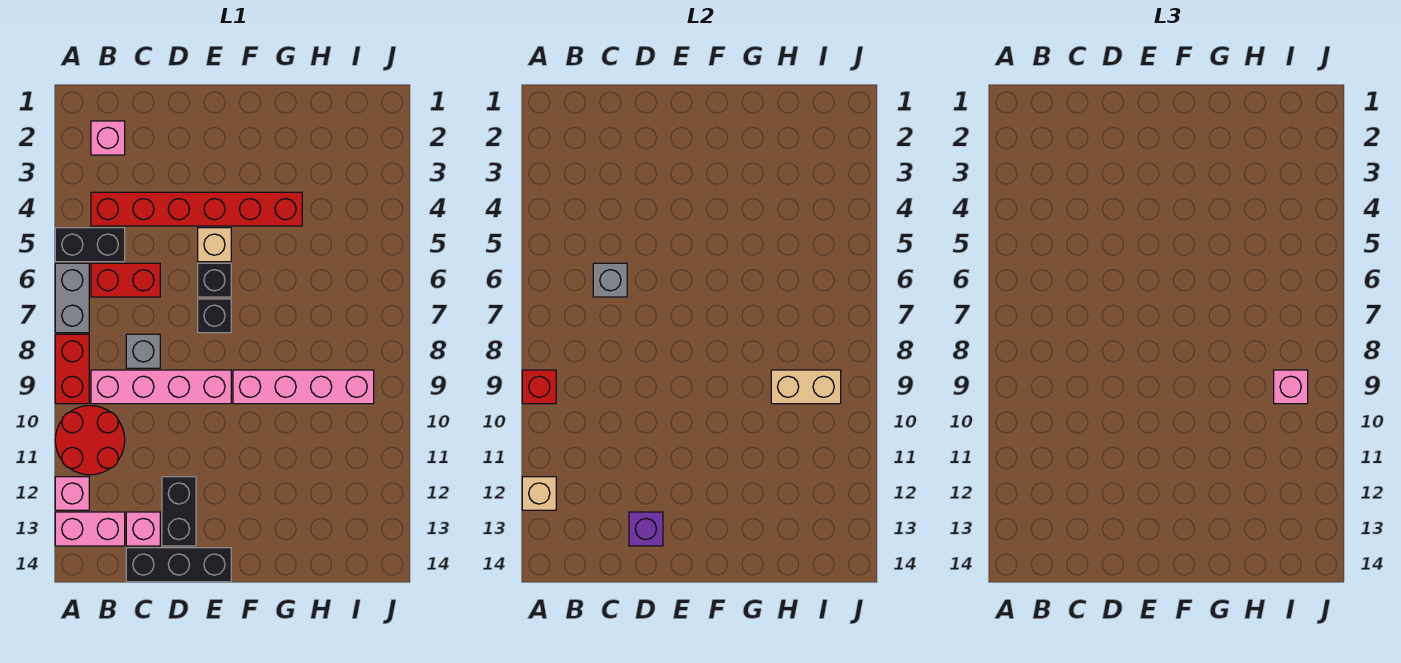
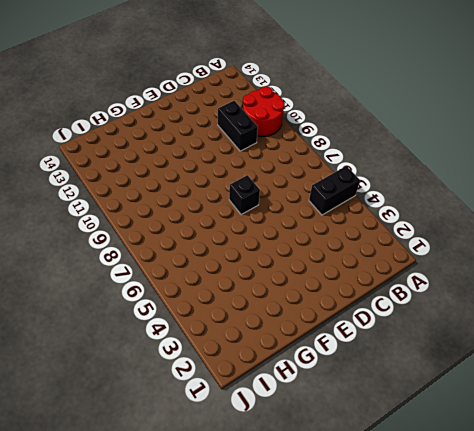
black 1x2 brick [218,101,258,151] -> black 1x2 brick moved to [162,477,196,546]
none -> grey 1x2 brick [55,263,89,333]
none -> red 1x2 brick [55,334,89,404]
none -> pink 1x1 brick [55,477,89,510]

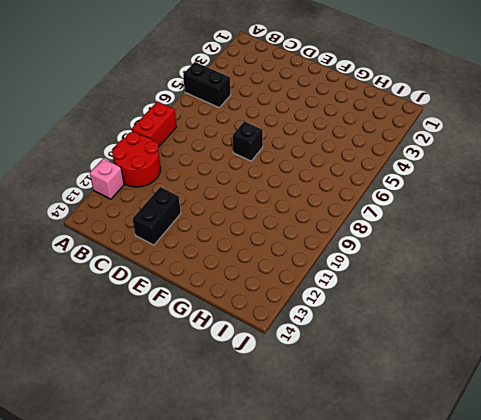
none -> grey 1x2 brick [55,263,89,333]
none -> pink 1x2 brick [55,512,125,546]
none -> pink 1x1 brick [91,121,125,155]

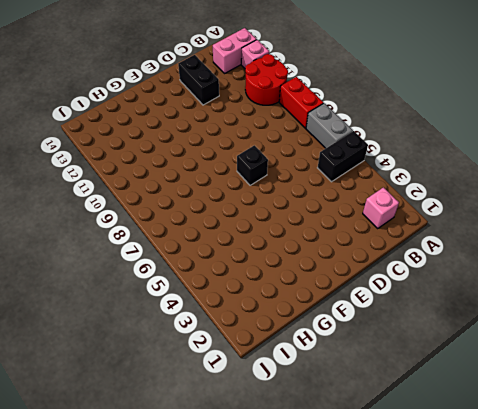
none -> red 1x6 brick [91,192,302,226]
none -> red 1x2 brick [91,263,160,297]
none -> pink 1x4 brick [91,370,231,404]

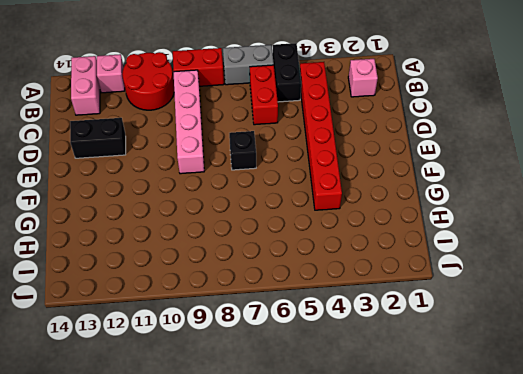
none -> grey 1x1 brick [126,334,160,368]
none -> pink 1x1 brick [126,512,160,546]
none -> black 1x3 brick [126,548,231,582]

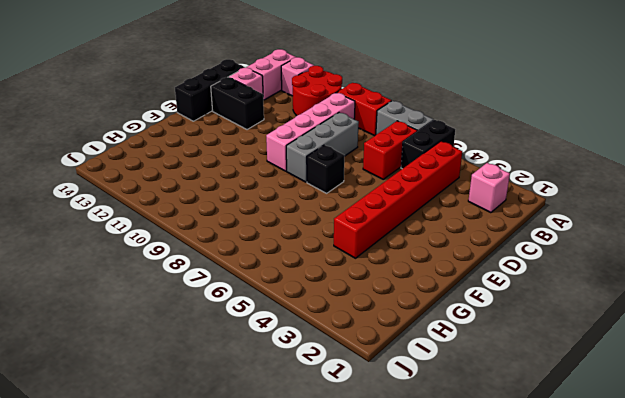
grey 1x3 brick [286,112,359,182] -> grey 1x1 brick [126,334,160,368]
none -> tan 1x1 brick [198,228,231,262]
none -> black 1x1 brick [198,263,231,297]
none -> pink 1x4 brick [233,370,374,404]

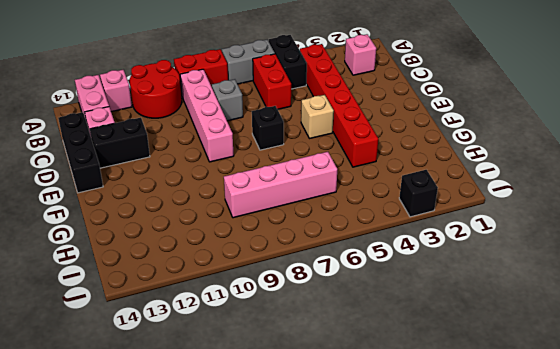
pink 1x4 brick [224,152,337,218] -> pink 1x4 brick turned to [233,370,374,404]
black 1x1 brick [399,170,438,217] -> black 1x1 brick moved to [198,263,231,297]
none -> red 1x1 brick [522,370,556,404]
none -> tan 1x1 brick [522,477,556,510]
none -> grey 1x1 brick [593,263,627,297]

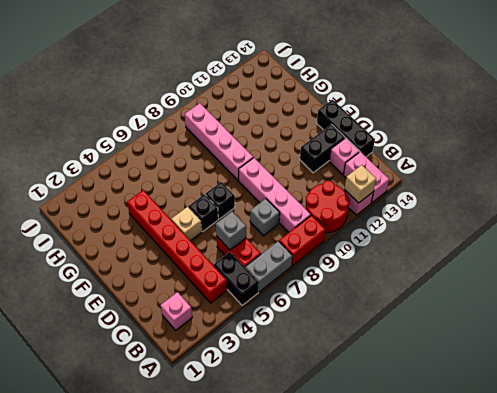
none -> red 1x1 brick [522,370,556,404]
none -> purple 1x1 brick [629,512,663,546]
none -> tan 1x2 brick [771,370,841,404]

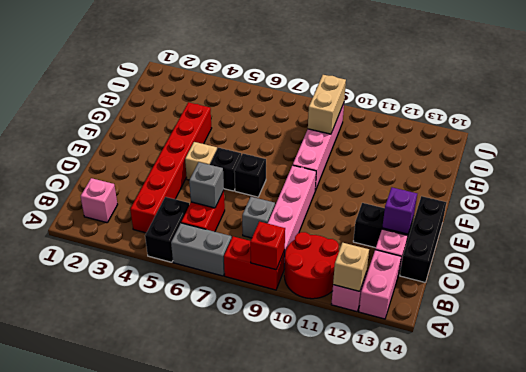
none -> pink 1x1 brick [1274,370,1308,404]

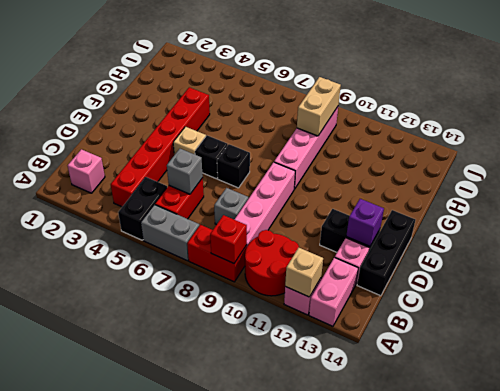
none -> pink 1x1 brick [1274,370,1308,404]

